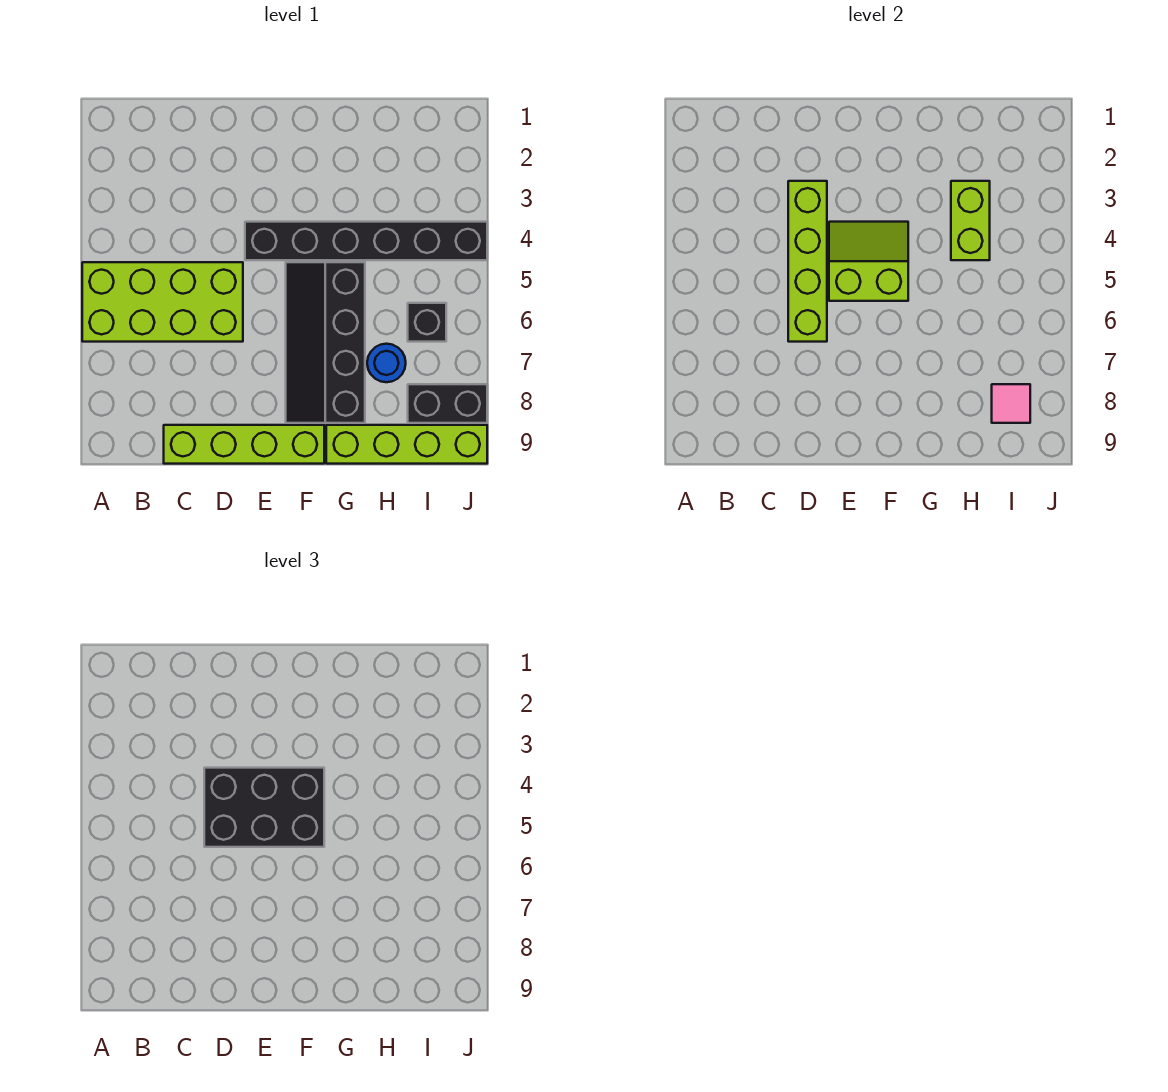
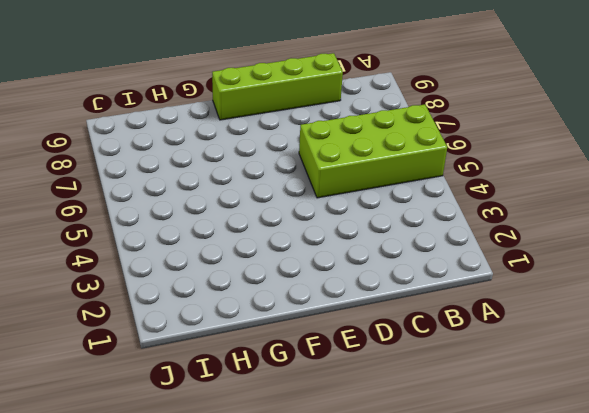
none -> black 1x6 brick [245,222,487,260]
none -> black 2x4 slope [286,262,365,423]
none -> lime 1x4 brick [326,425,487,464]

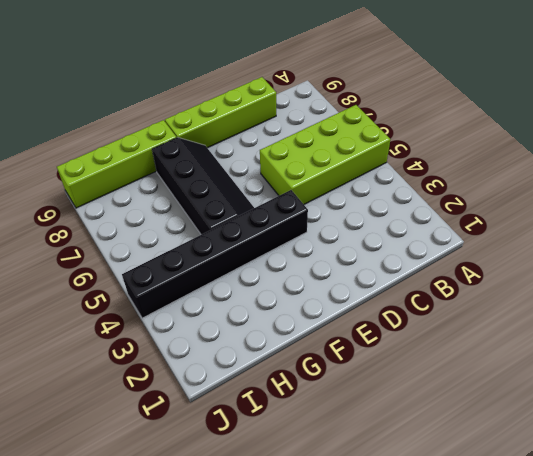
none -> blue 1x1 round brick [367,344,406,382]
none -> black 1x1 brick [408,303,446,342]
none -> black 1x2 brick [408,384,487,423]

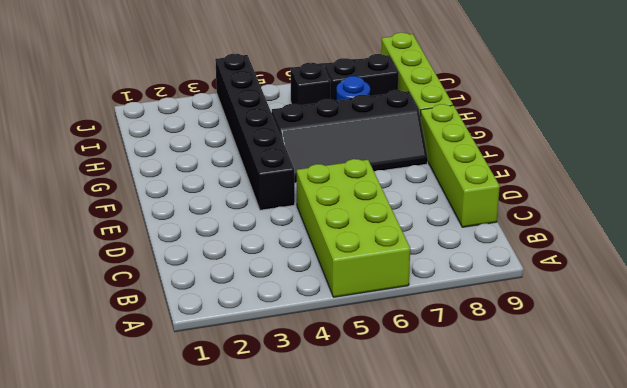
black 1x2 brick [324,54,399,101] -> black 1x2 brick turned to [408,384,487,423]
none -> lime 1x4 brick [788,181,827,342]
none -> lime 2x2 slope [829,222,908,301]
none -> lime 1x2 brick [951,181,990,260]

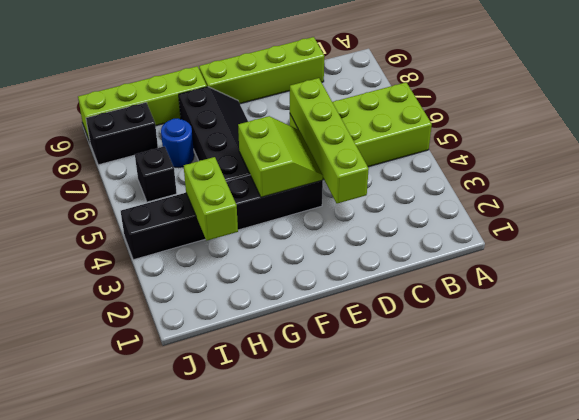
lime 2x2 slope [238,116,323,197] -> lime 2x2 slope turned to [829,222,908,301]
none -> pink 1x1 tile [992,384,1030,423]
none -> black 2x3 brick [204,768,324,847]

